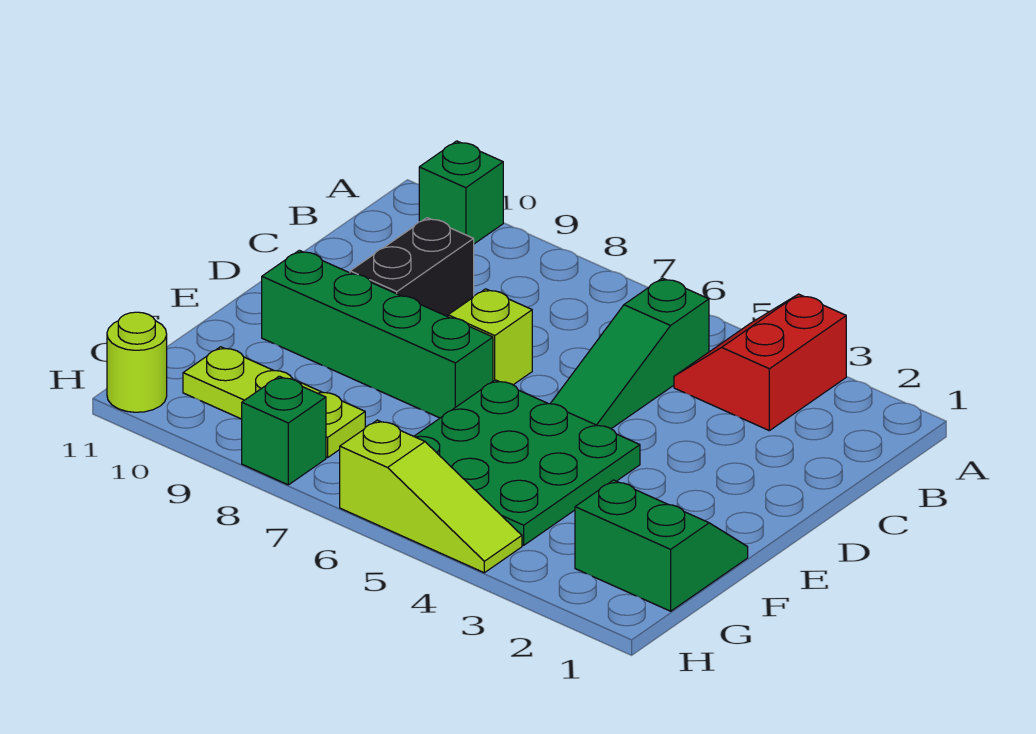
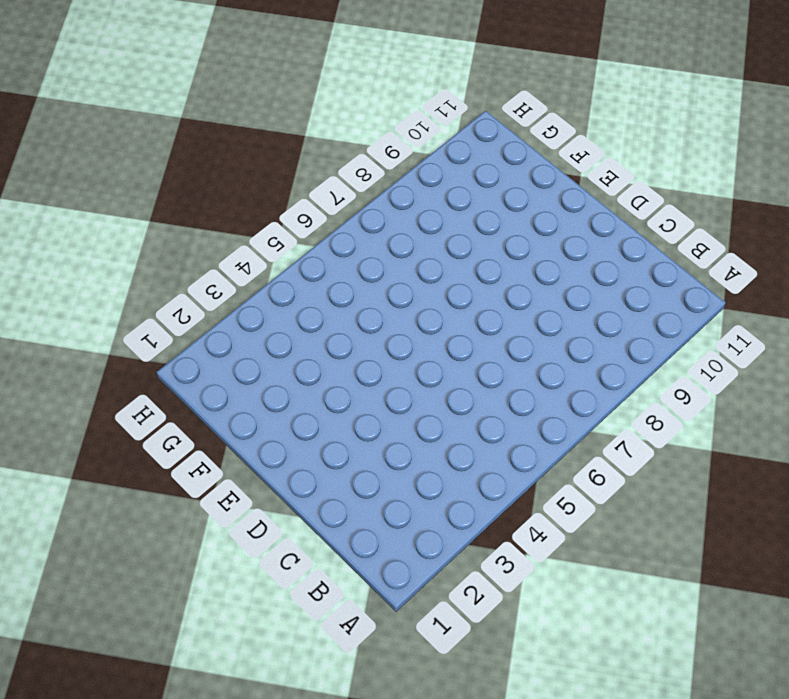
none -> red 2x2 slope [674,294,846,431]
none -> green 1x1 brick [419,141,503,244]
none -> green 1x3 slope [550,278,709,429]

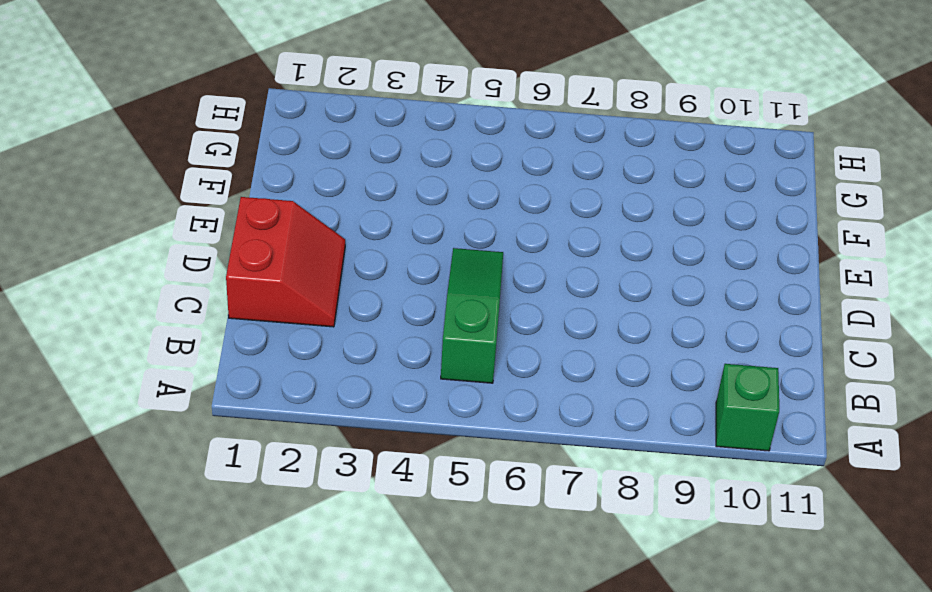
red 2x2 slope [226,197,345,327] -> red 2x2 slope moved to [674,294,846,431]
none -> black 1x2 brick [350,218,474,317]
none -> lime 1x1 brick [448,289,532,385]
none -> green 3x3 plate [414,380,640,545]

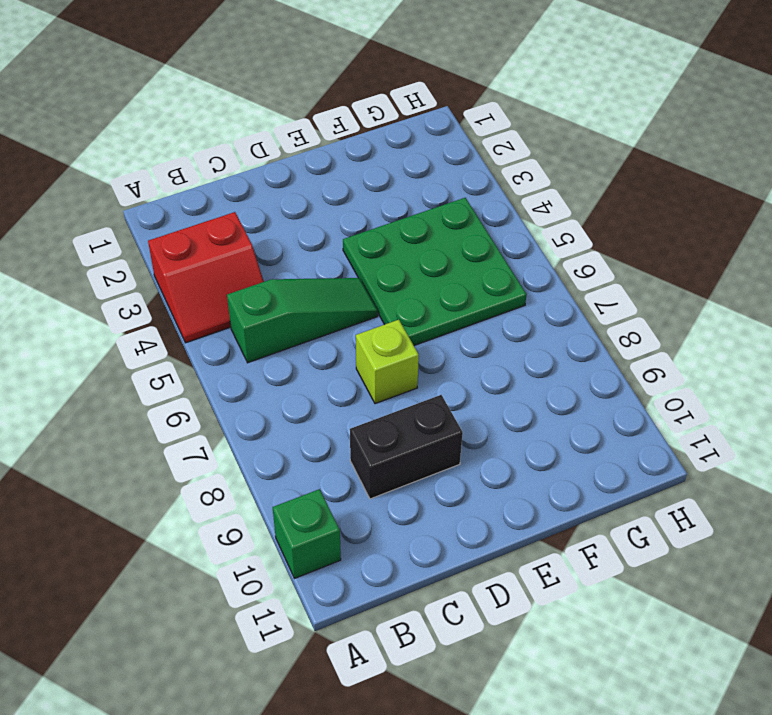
none -> green 1x4 brick [262,250,493,418]
none -> green 2x2 slope [575,480,748,611]
none -> lime 1x3 plate [183,347,365,457]

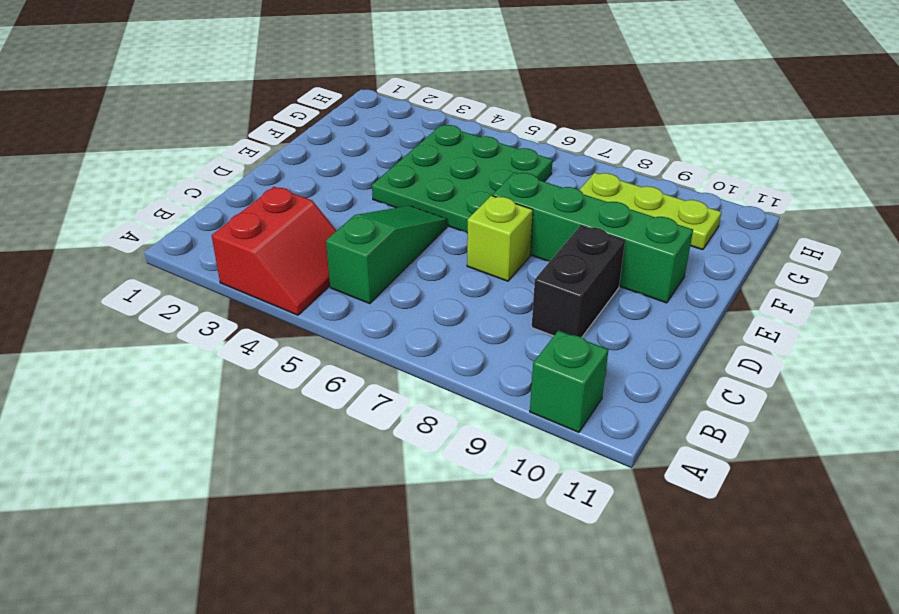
none -> green 2x2 slope [575,480,748,611]
none -> lime 1x3 slope [340,420,522,573]
none -> green 1x1 brick [242,376,326,485]

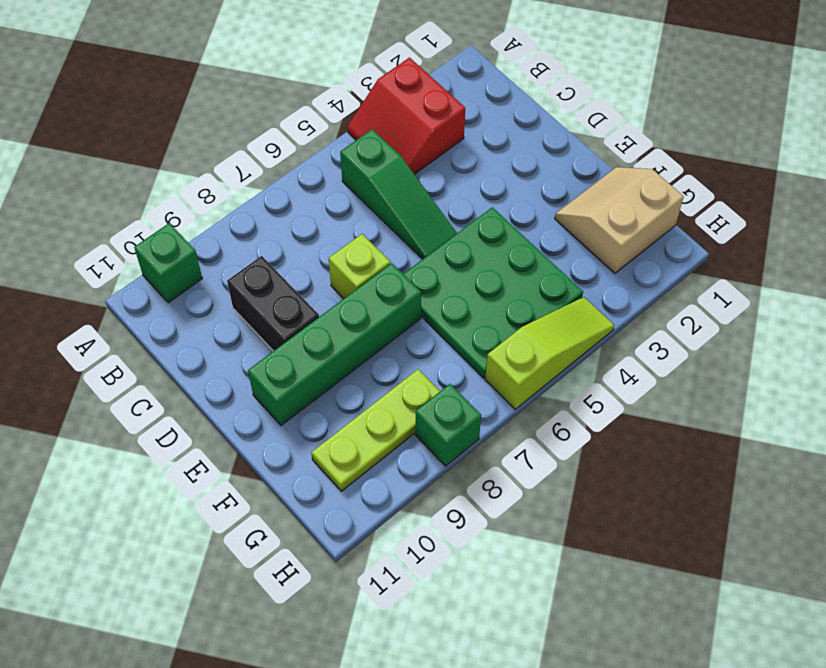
tan 2x2 slope [555,167,684,273] -> green 2x2 slope [575,480,748,611]
none -> lime 1x1 round brick [107,312,167,412]

